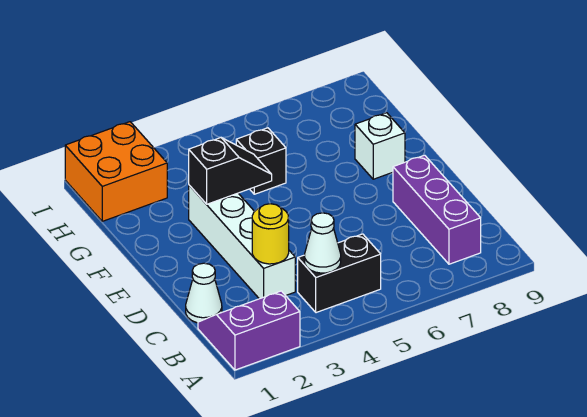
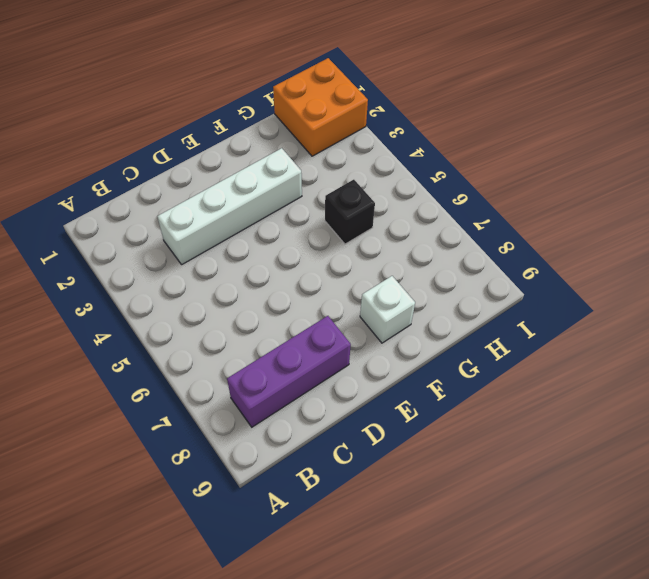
none -> purple 2x2 slope [198,291,300,370]
none -> black 1x2 brick [298,234,381,313]

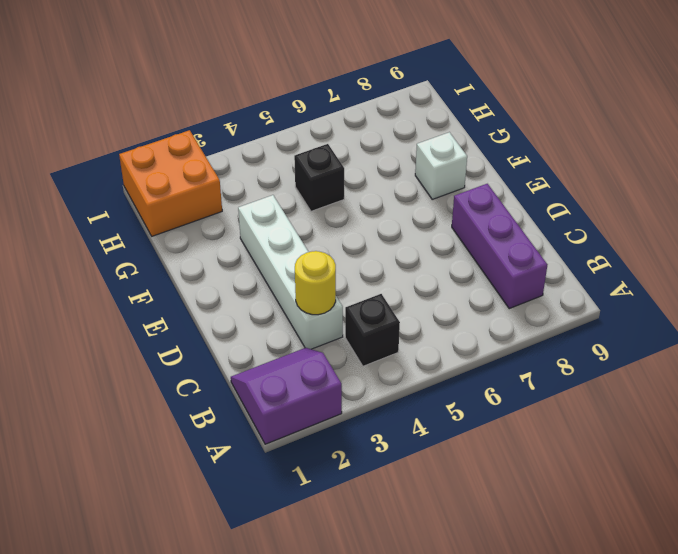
black 1x1 brick [345,294,400,366] -> black 1x2 brick [298,234,381,313]
none -> white 1x1 cone [186,263,222,323]
none -> white 1x1 cone [304,213,341,273]

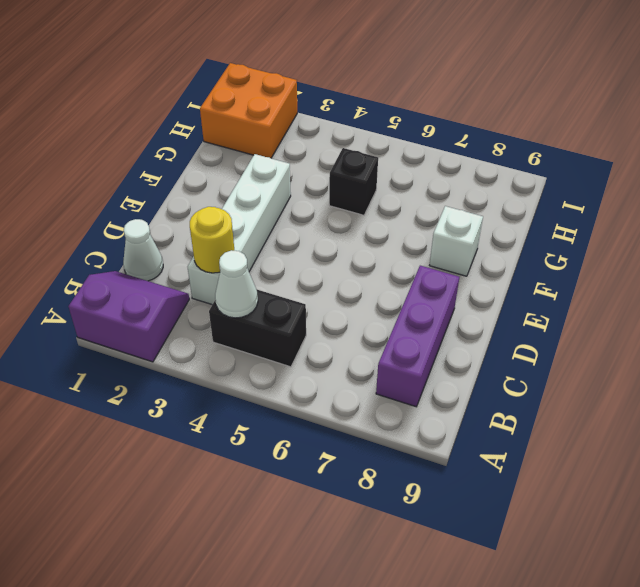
none -> black 1x2 slope [189,137,272,204]

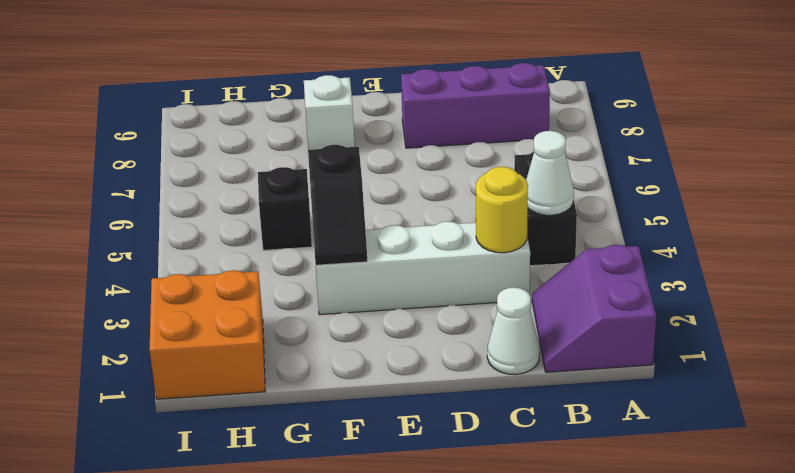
black 1x2 slope [308,145,367,265] -> black 1x2 slope turned to [189,137,272,204]

